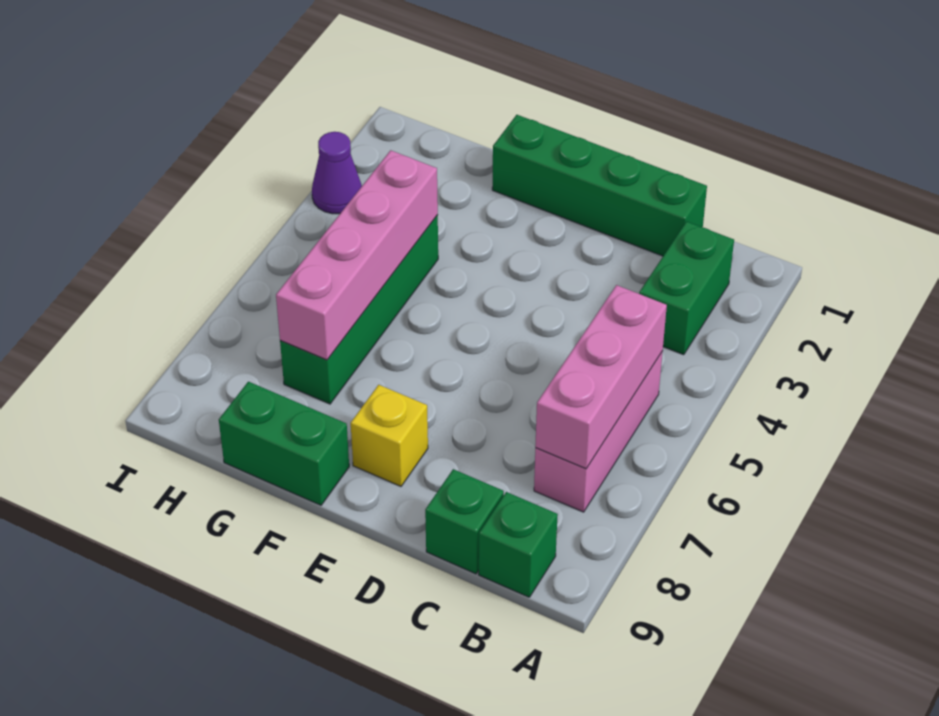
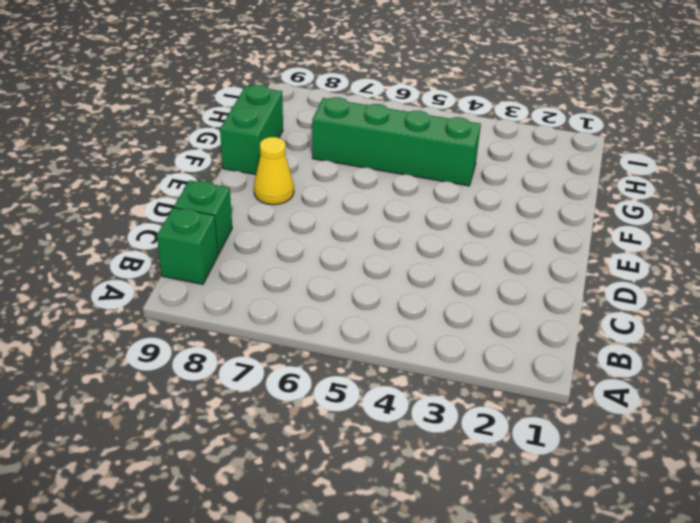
yellow 1x1 cone [254,137,294,205] -> yellow 1x1 brick [351,385,428,486]
none -> green 1x2 brick [639,222,734,355]
none -> pink 1x3 brick [534,351,663,512]

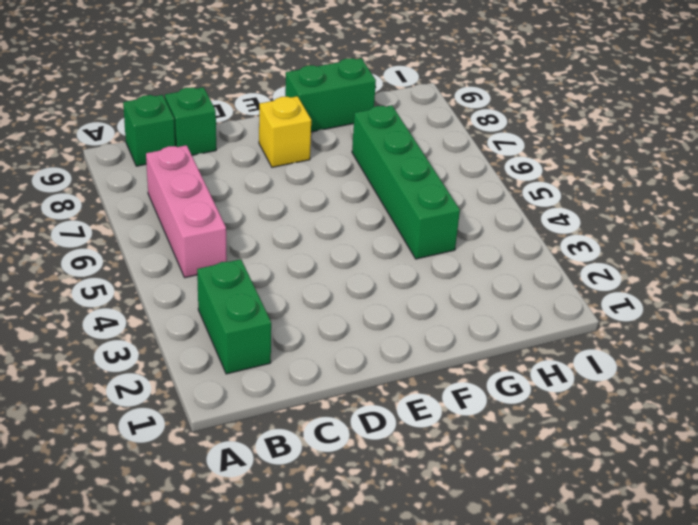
none -> green 1x4 brick [492,115,707,256]
none -> purple 1x1 cone [312,132,362,214]

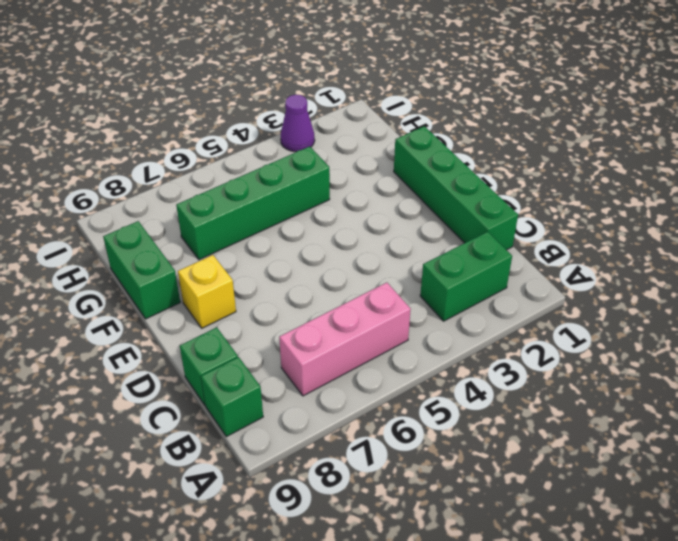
none -> pink 1x3 brick [535,285,667,469]
none -> pink 1x4 brick [276,150,438,360]

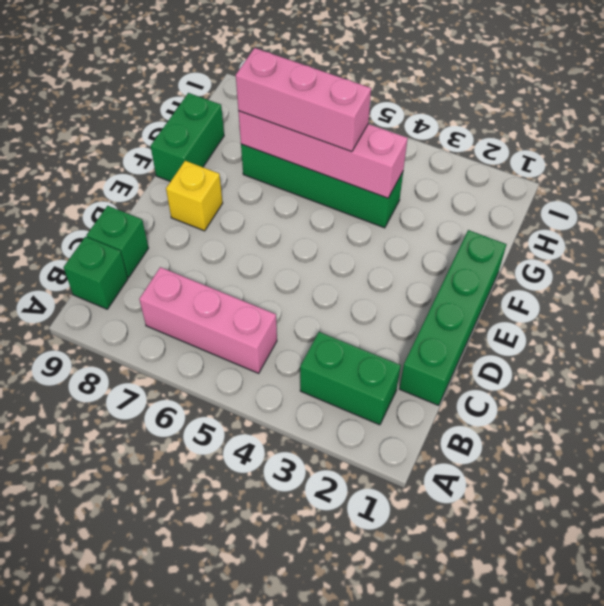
pink 1x3 brick [236,48,371,152] -> pink 1x3 brick moved to [535,285,667,469]
none -> purple 1x1 cone [312,132,362,214]

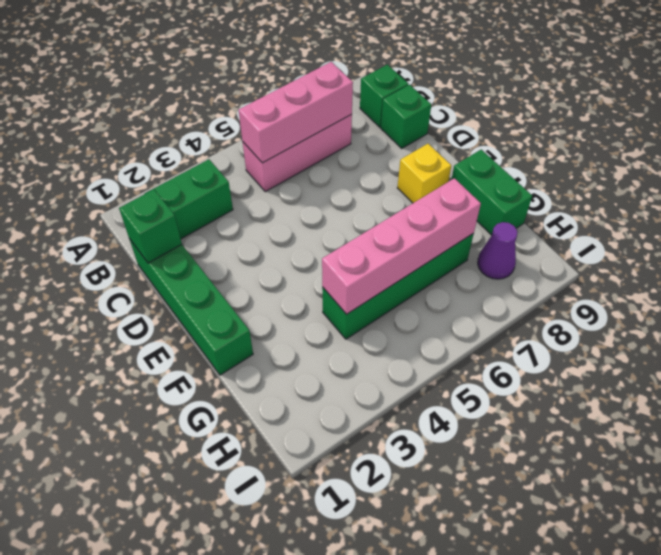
green 1x1 brick [119,190,182,263] -> none
purple 1x1 cone [478,222,517,279] -> purple 1x1 cone moved to [312,132,362,214]

